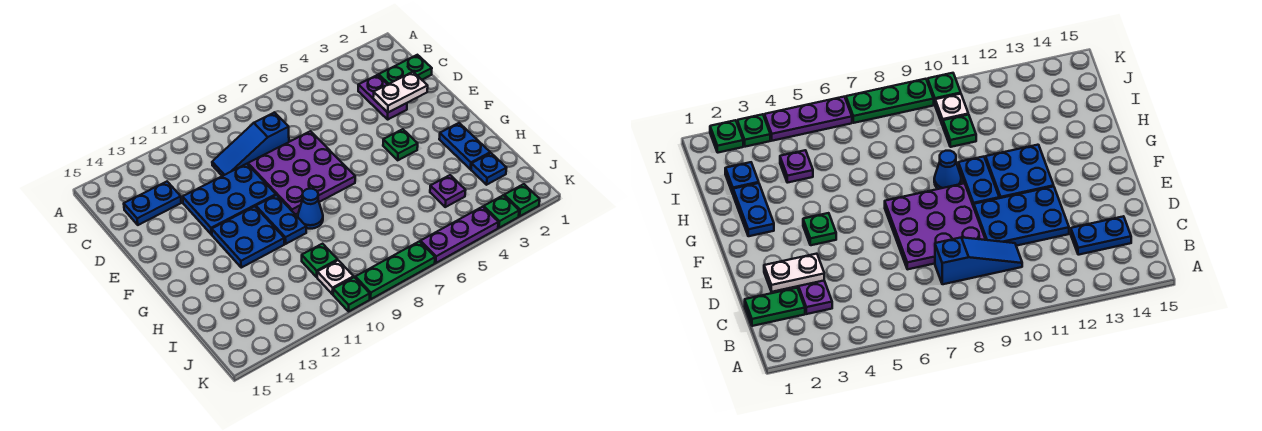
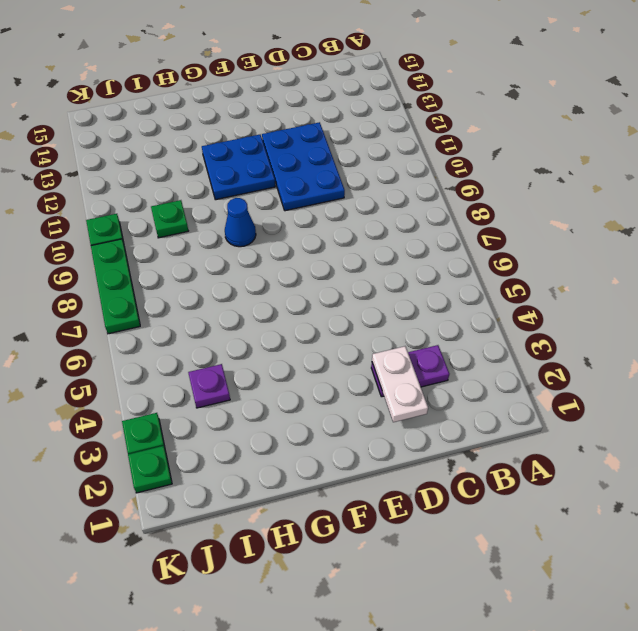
none -> green 1x2 plate [379,55,432,84]
none -> blue 1x3 slope [212,112,289,176]
none -> blue 1x2 plate [124,182,181,225]

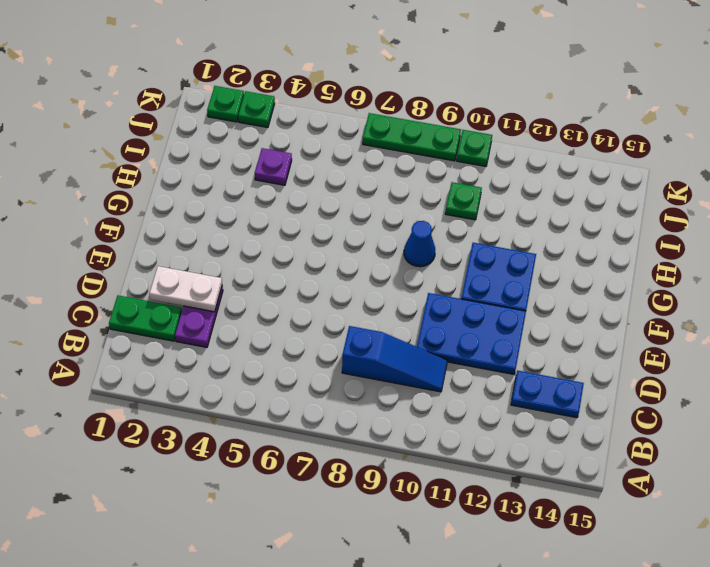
none -> purple 3x3 plate [248,131,355,215]
none -> green 1x1 plate [383,129,418,160]
none -> blue 1x2 plate [256,195,306,244]

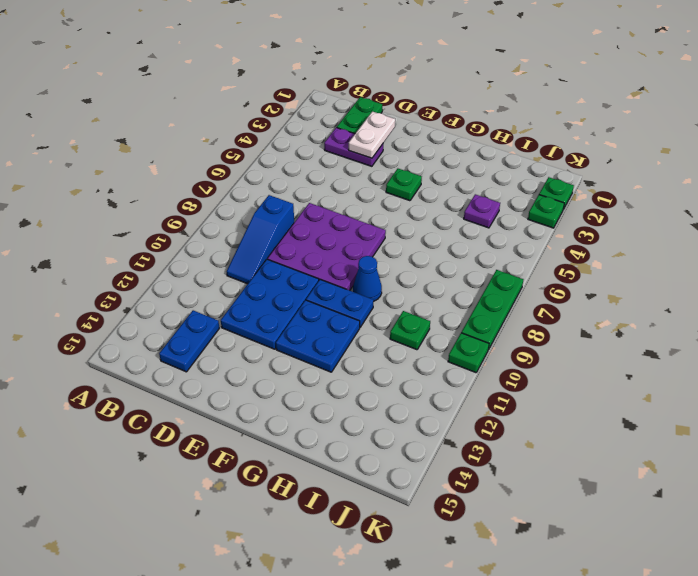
none -> blue 1x2 plate [439,123,490,169]
none -> blue 1x1 plate [471,153,506,185]
none -> white 1x1 plate [317,260,354,294]

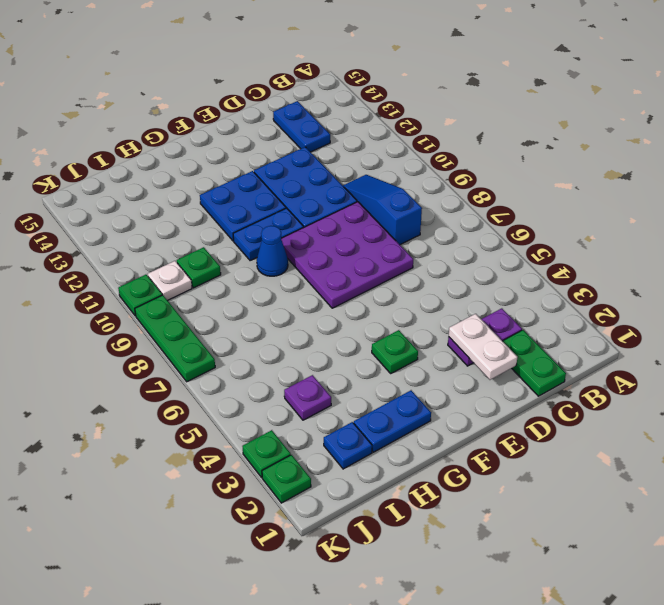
none -> purple 1x3 plate [420,207,499,263]

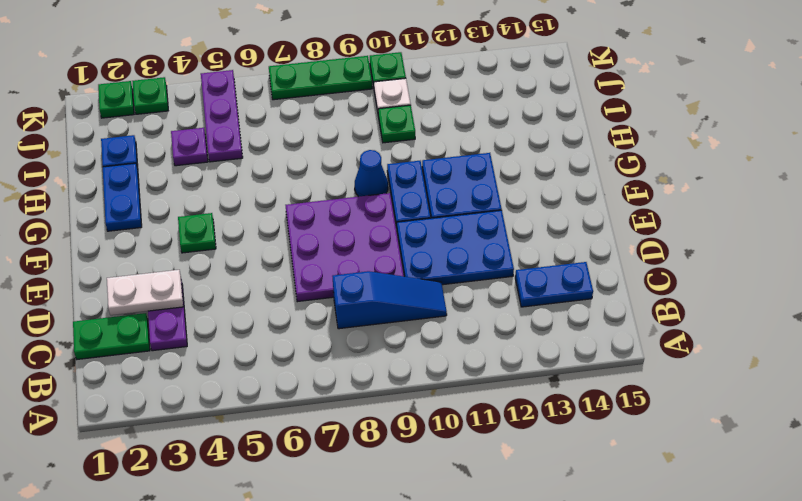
purple 1x3 plate [201,70,243,162] -> purple 1x3 plate turned to [420,207,499,263]

